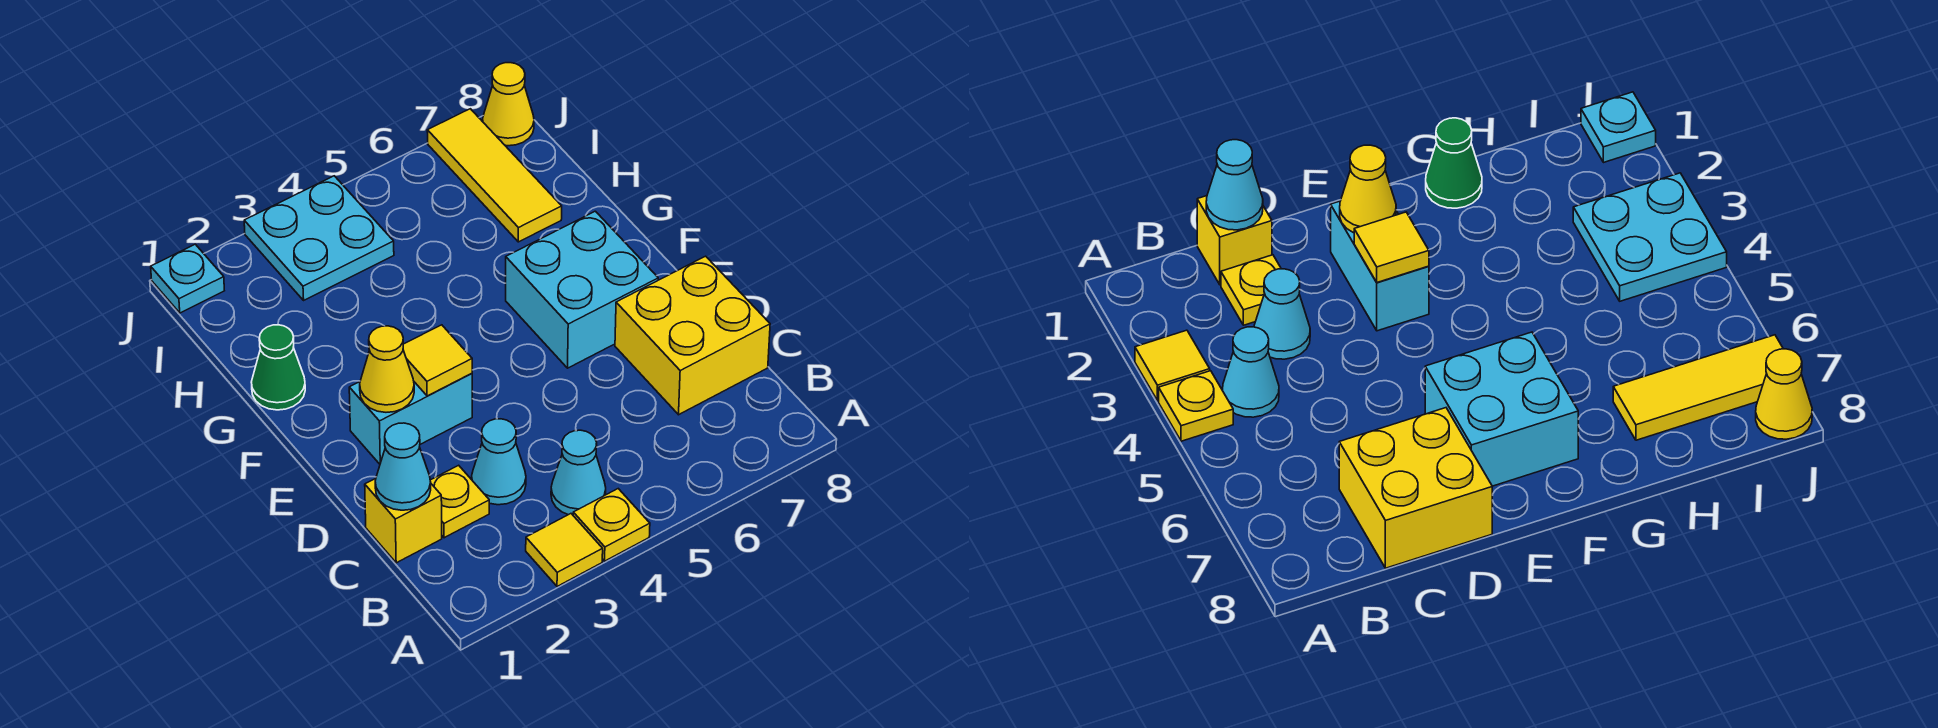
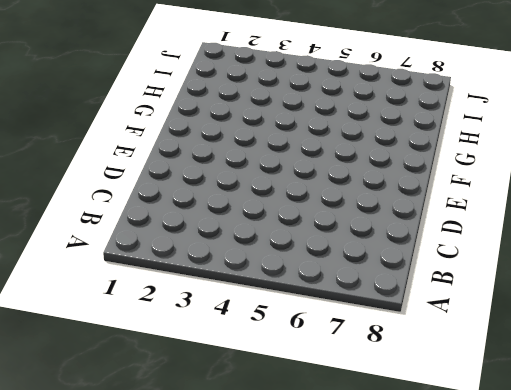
none -> yellow 1x1 tile [526,514,603,586]
none -> yellow 1x1 plate [573,489,650,561]
none -> cyan 1x1 cone [551,430,606,515]

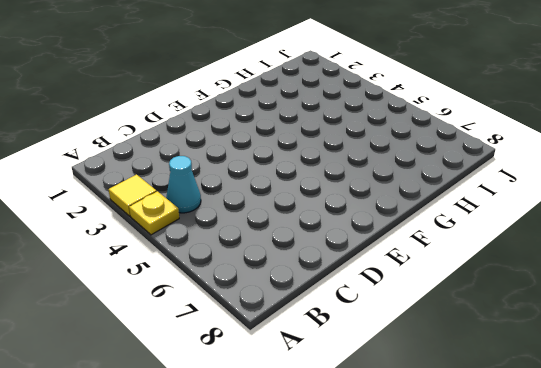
none -> yellow 1x1 brick [365,478,442,563]
none -> yellow 1x1 plate [430,465,489,538]
none -> cyan 1x1 cone [472,419,526,505]

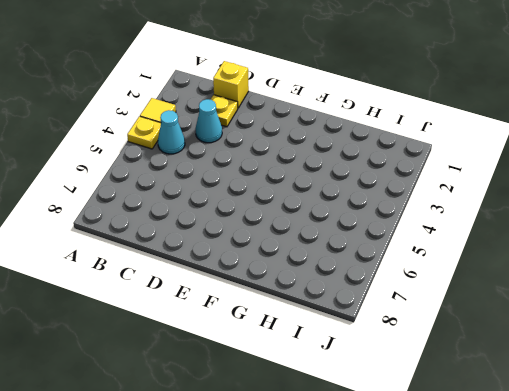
none -> yellow 2x2 brick [615,256,770,415]
none -> cyan 1x2 brick [349,373,472,464]
none -> cyan 2x2 brick [506,211,658,368]

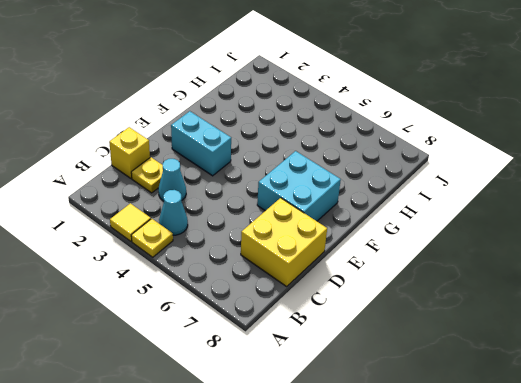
none -> green 1x1 cone [251,325,305,410]
none -> yellow 1x3 tile [427,109,562,242]
none -> cyan 2x2 plate [244,176,394,300]

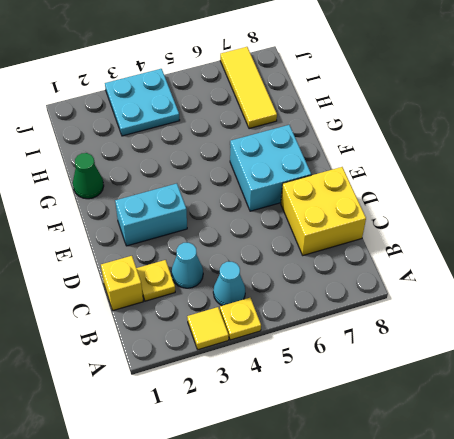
none -> cyan 1x1 plate [151,244,224,313]
none -> yellow 1x1 cone [483,63,534,146]
none -> cyan 1x1 cone [375,423,431,510]

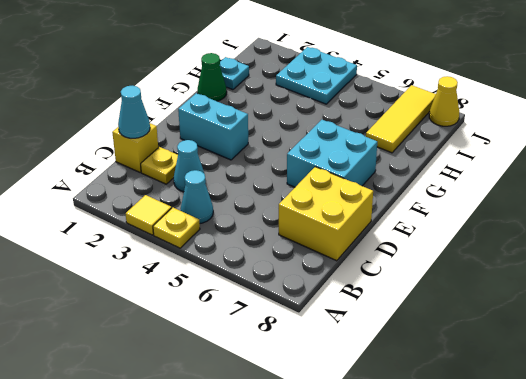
cyan 1x1 plate [220,57,249,90] -> cyan 1x1 plate moved to [151,244,224,313]
none -> yellow 1x1 cone [360,326,414,412]
none -> yellow 1x1 tile [403,325,472,396]

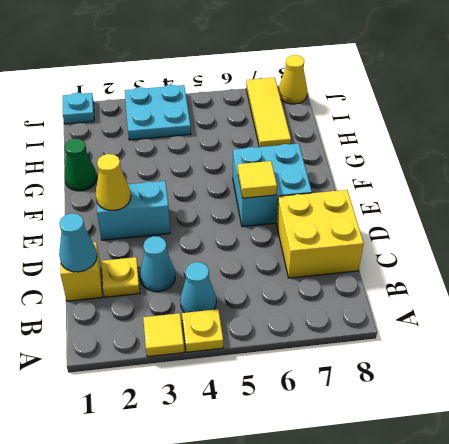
yellow 1x1 tile [238,161,277,198] -> yellow 1x1 tile moved to [403,325,472,396]

